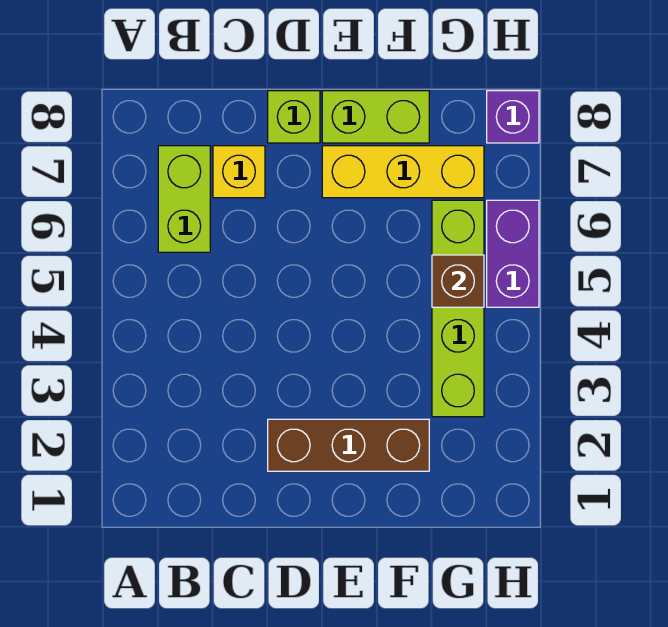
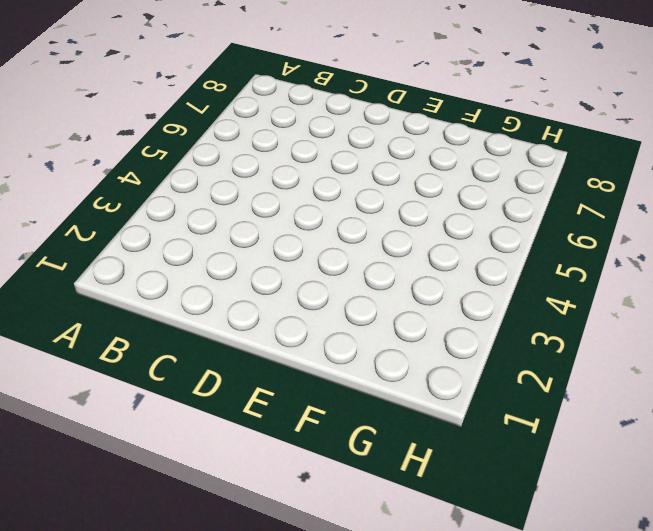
none -> lime 1x2 brick [158,146,210,252]
none -> yellow 1x1 brick [213,146,265,198]

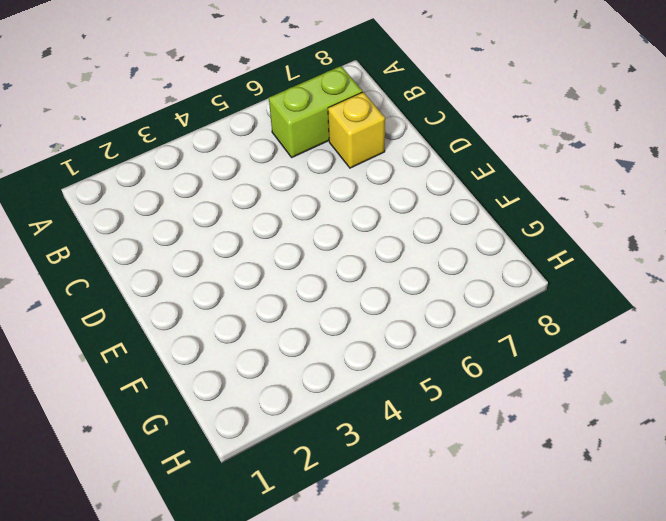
none -> brown 1x3 brick [268,419,429,471]
none -> lime 1x1 brick [268,91,320,143]

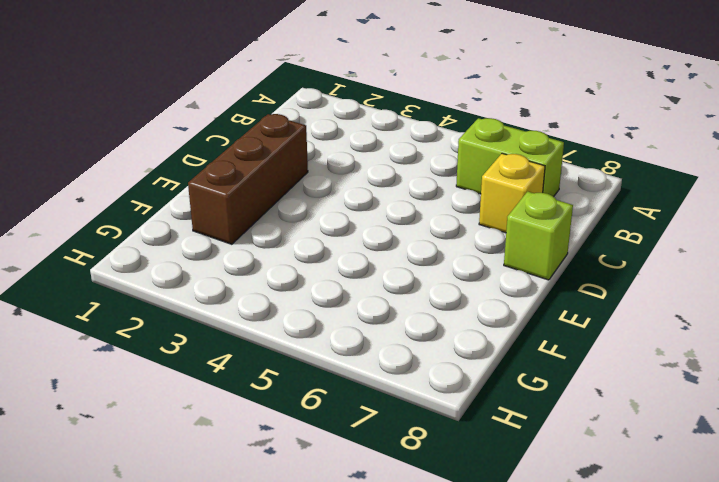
none -> yellow 1x3 brick [322,146,484,198]
none -> lime 1x2 brick [322,91,429,143]

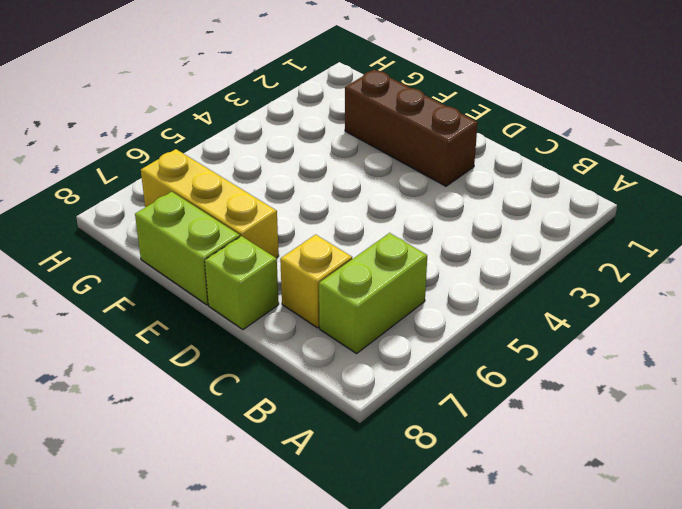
none -> lime 1x4 brick [432,200,484,417]
none -> purple 1x2 brick [487,200,539,307]

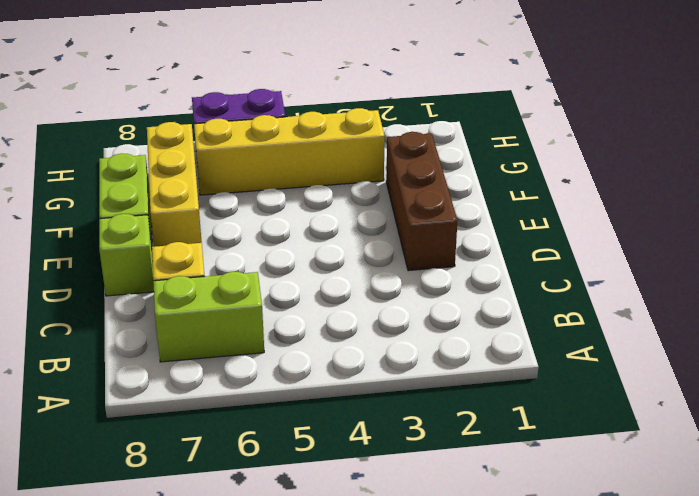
yellow 1x4 brick [194,108,385,195] -> lime 1x4 brick [432,200,484,417]
none -> purple 1x1 brick [487,91,539,143]
none -> brown 1x1 brick [432,255,484,307]

